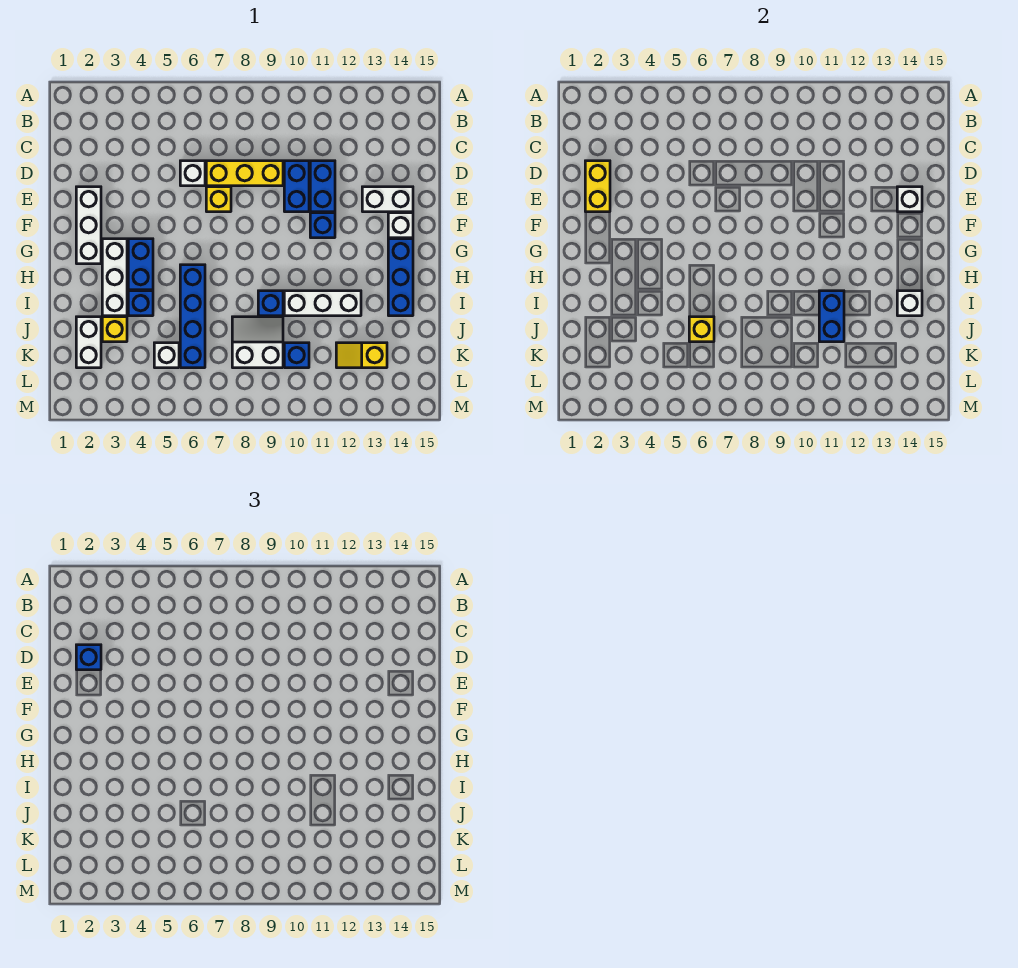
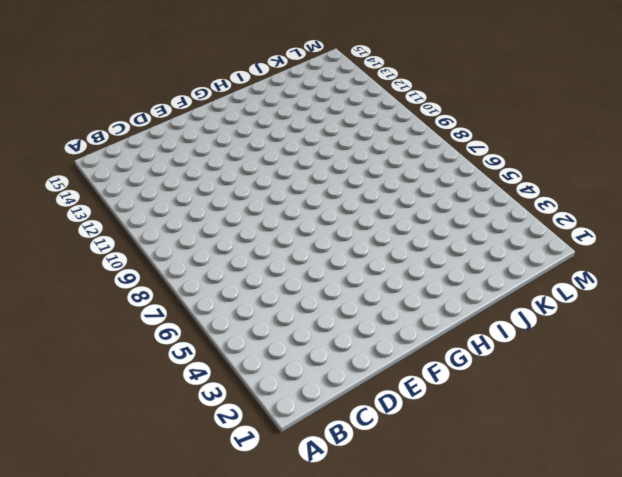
none -> white 1x1 brick [180,161,205,186]
none -> yellow 1x3 brick [206,161,283,186]
none -> blue 1x2 brick [284,161,309,212]

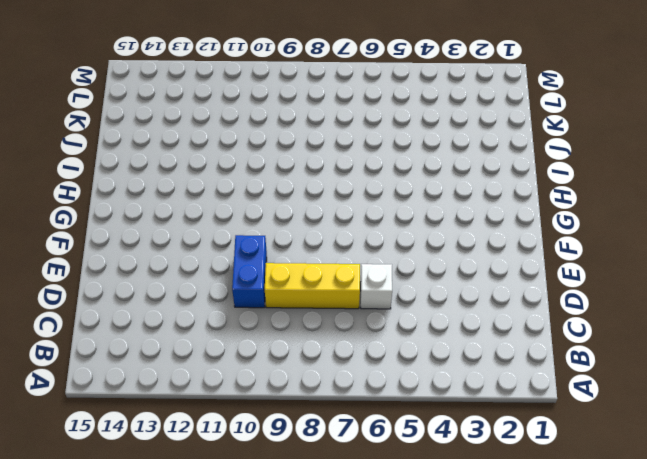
none -> blue 1x2 brick [310,161,335,212]
none -> white 1x3 brick [76,187,101,264]
none -> yellow 1x1 brick [206,187,231,212]

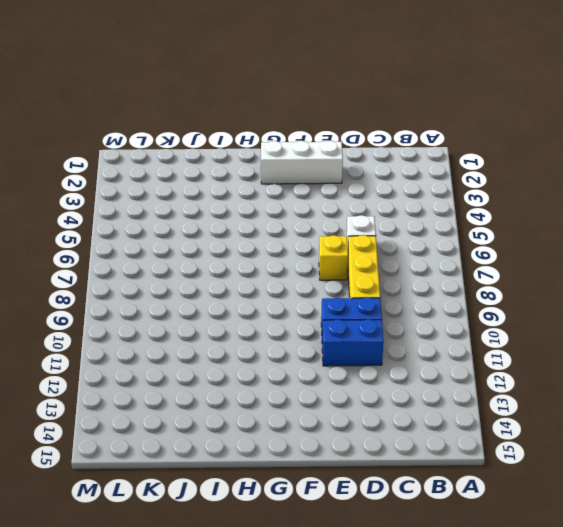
none -> white 1x2 brick [362,187,413,212]
none -> blue 1x1 brick [310,213,335,238]
none -> white 1x1 brick [388,213,413,238]

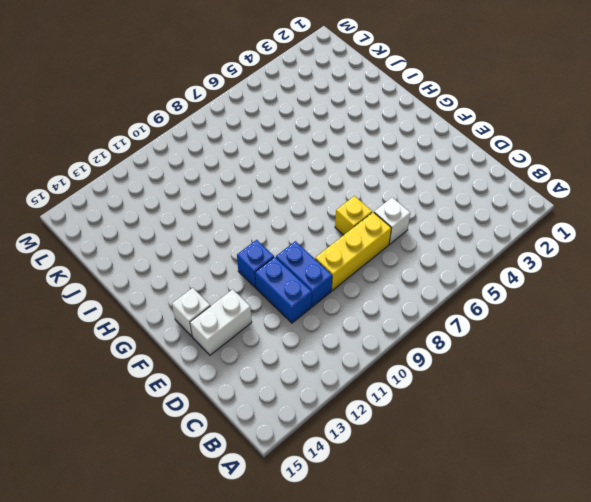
none -> white 1x3 brick [76,187,101,264]
none -> white 1x3 brick [102,239,127,316]
none -> blue 1x2 brick [128,239,153,290]

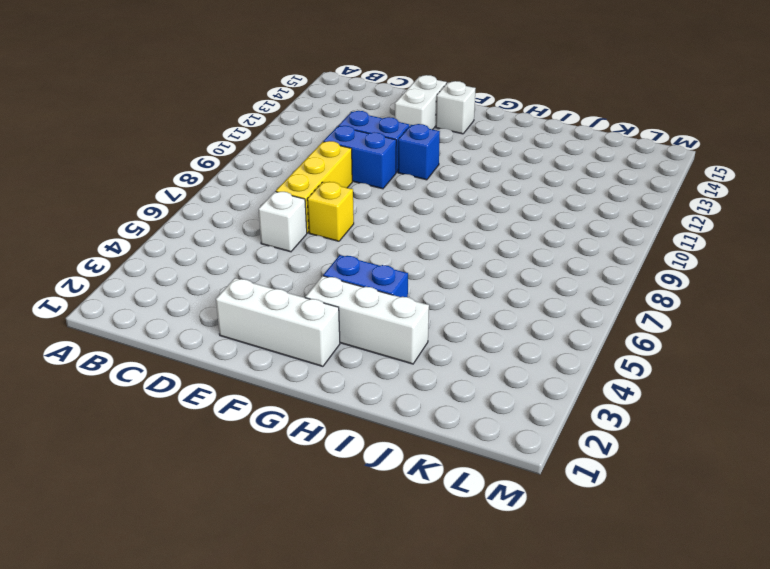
none -> blue 1x3 brick [388,239,413,316]
none -> blue 1x4 brick [180,265,205,368]
none -> blue 1x1 brick [128,291,153,316]

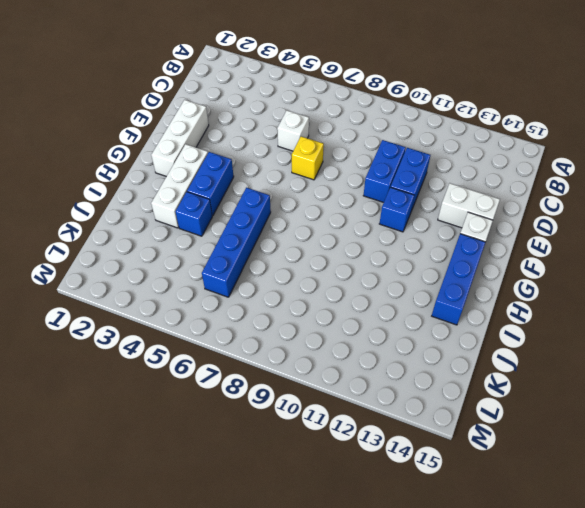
none -> yellow 1x3 brick [206,161,283,186]
none -> blue 1x1 brick [258,291,283,316]
none -> white 1x3 brick [284,291,361,316]

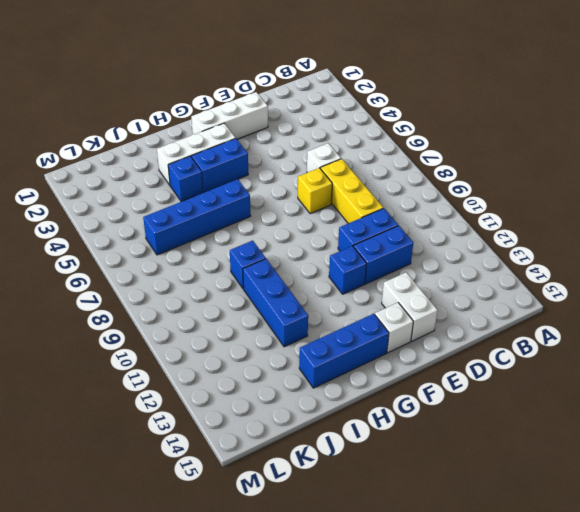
blue 1x3 brick [243,259,308,347] -> white 1x3 brick [284,291,361,316]
none -> white 1x2 brick [76,317,101,368]
none -> yellow 1x1 brick [102,317,127,342]
none -> white 2x2 slope [232,317,283,368]

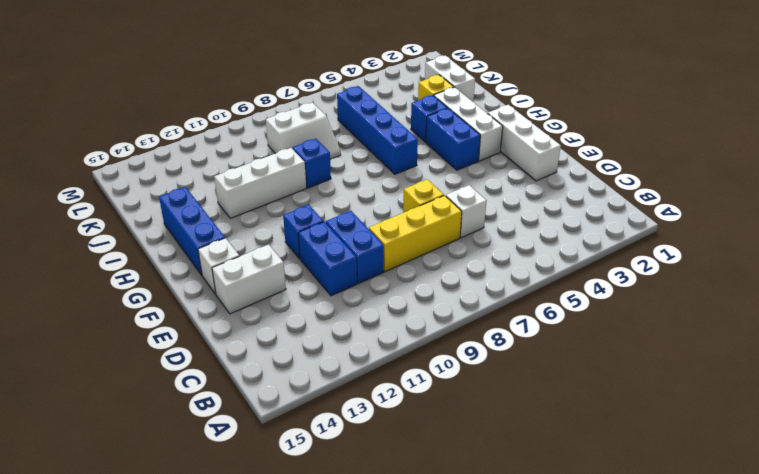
none -> white 1x1 brick [154,343,179,368]
none -> blue 1x1 brick [284,343,309,368]
none -> yellow 1x2 slope [336,343,387,368]

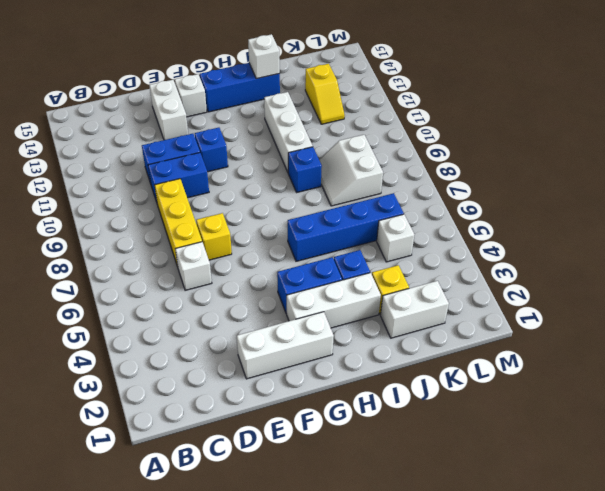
none -> blue 1x1 brick [284,343,309,368]
none -> yellow 1x2 brick [585,161,610,212]
none -> white 1x1 brick [897,187,922,212]

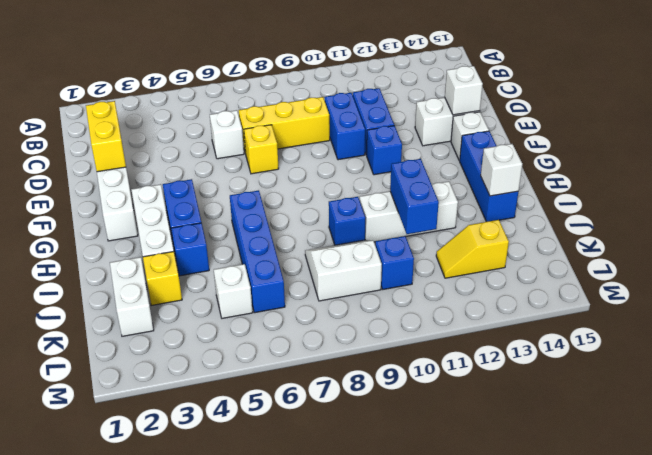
none -> yellow 1x1 brick [689,317,714,342]
none -> blue 1x1 brick [76,645,101,670]

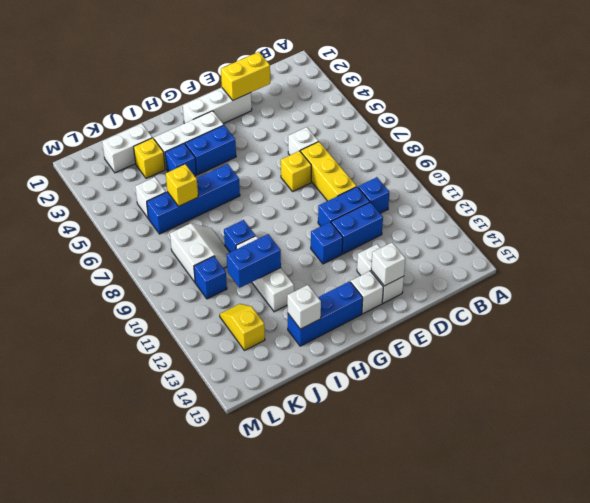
blue 1x1 brick [358,177,389,213] -> blue 1x1 brick moved to [76,645,101,670]

